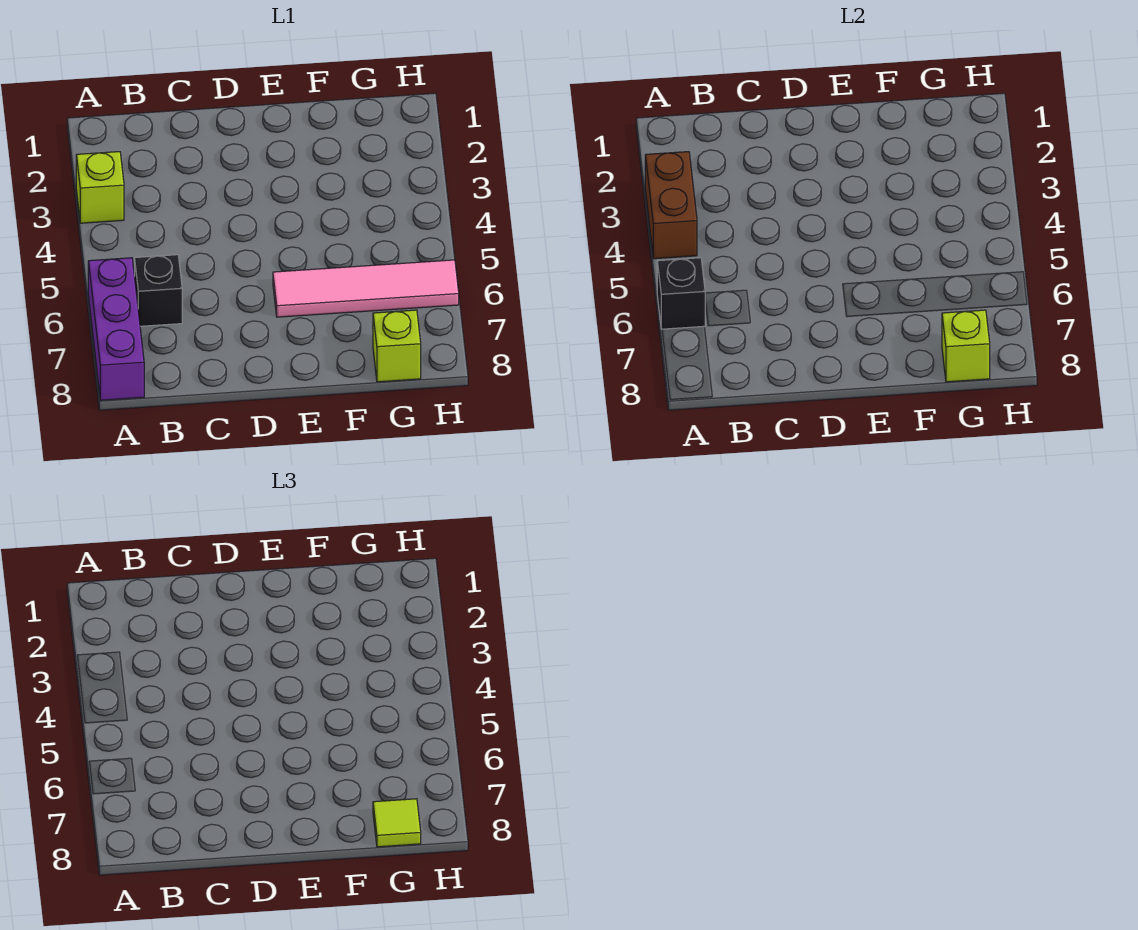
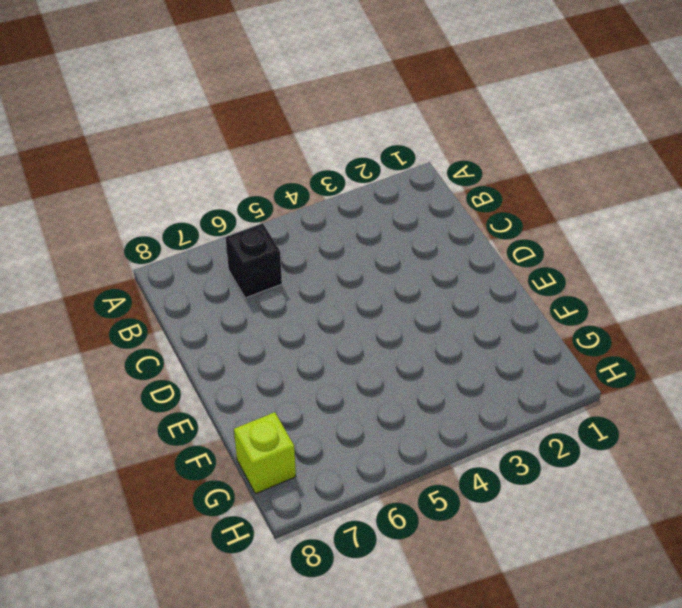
none -> lime 1x1 brick [76,152,124,223]
none -> purple 1x3 brick [88,258,144,400]

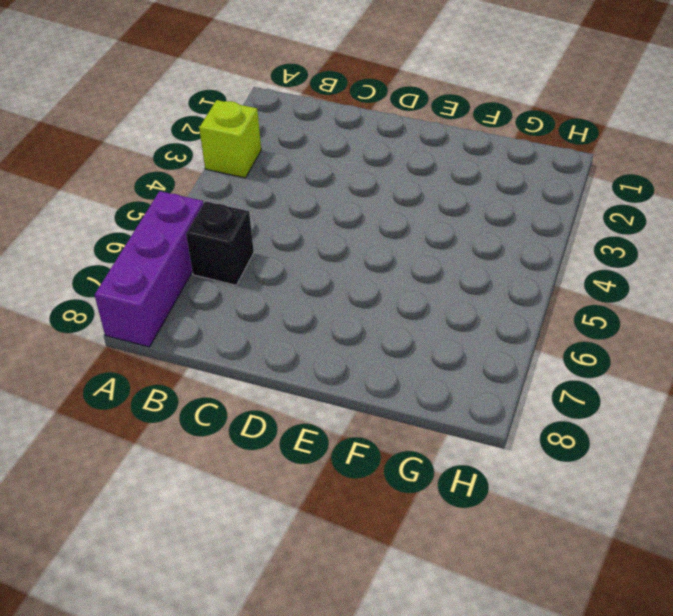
none -> pink 1x4 tile [273,260,459,317]
none -> lime 1x1 brick [373,310,421,382]

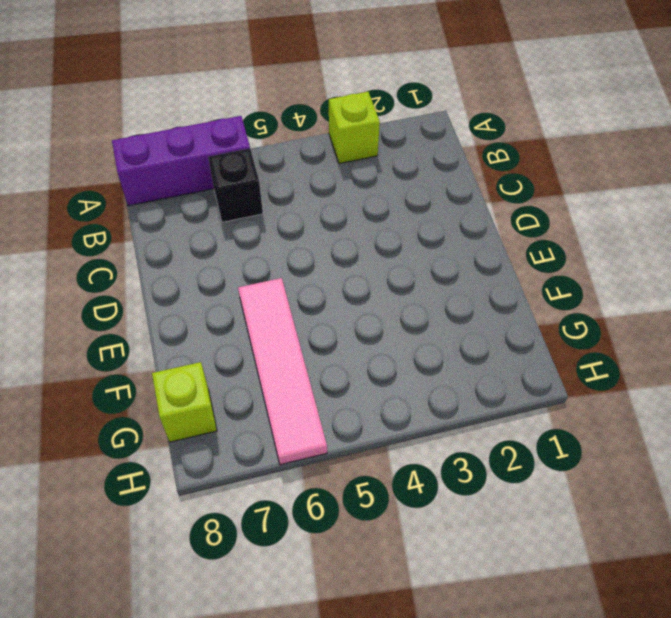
none -> brown 1x2 brick [645,152,697,259]
none -> black 1x1 brick [657,258,705,329]

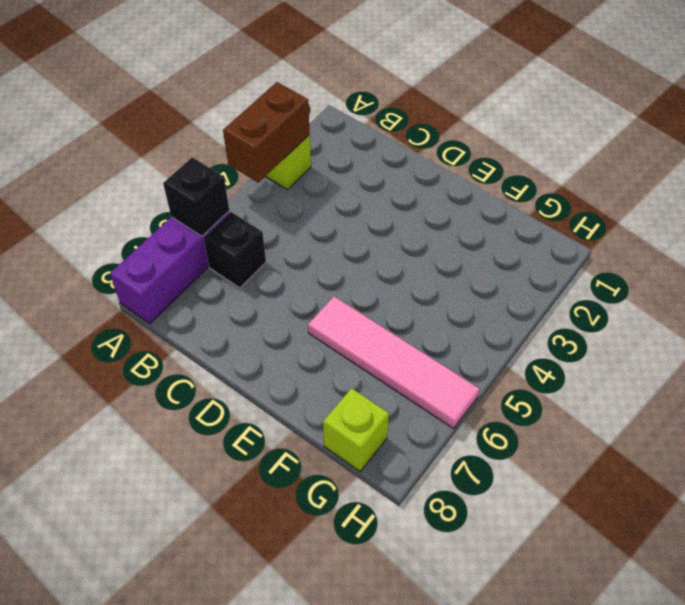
none -> lime 1x1 brick [942,310,990,382]
none -> lime 1x1 tile [373,799,421,847]

